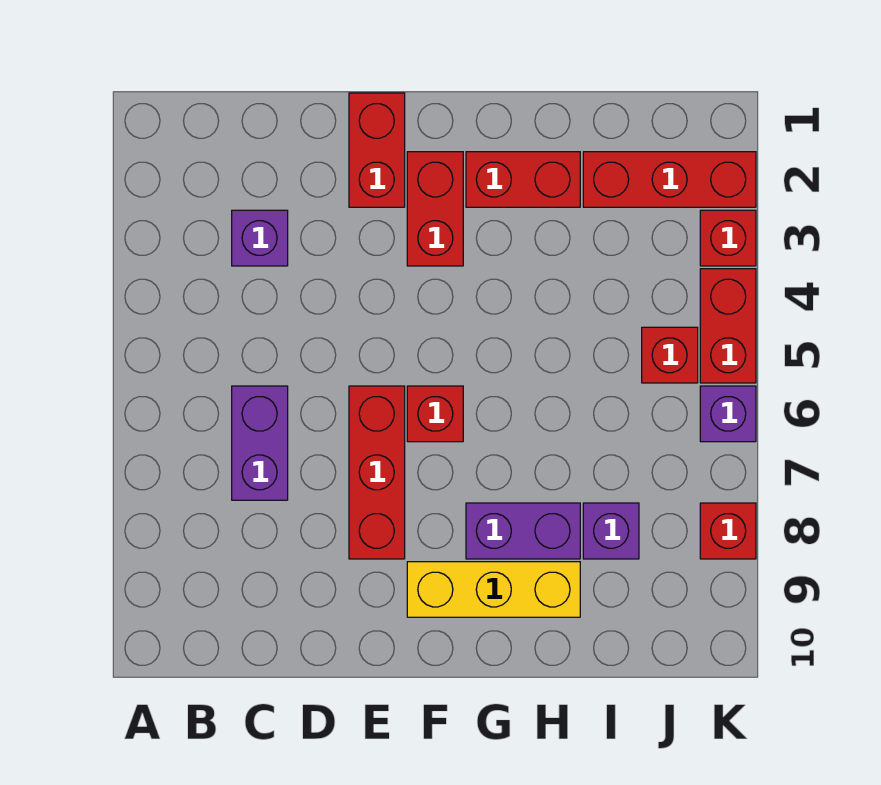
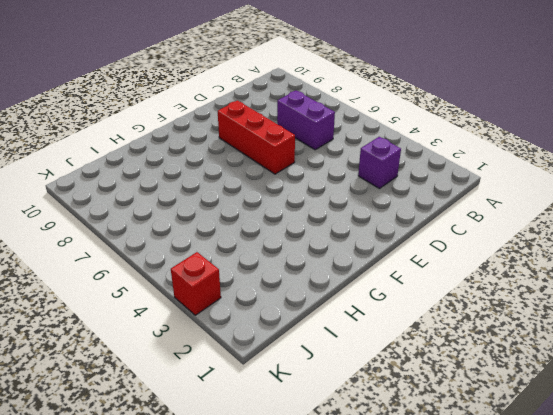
none -> red 1x2 brick [349,93,405,207]
none -> red 1x2 brick [407,152,463,266]
none -> red 1x1 brick [407,386,463,442]

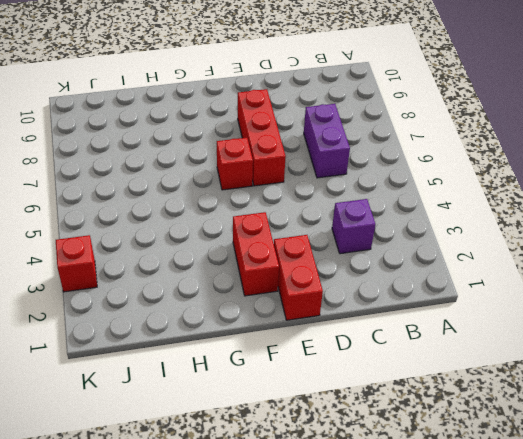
none -> yellow 1x3 brick [407,562,580,617]
none -> red 1x2 brick [466,152,580,207]
none -> purple 1x2 brick [466,503,580,559]

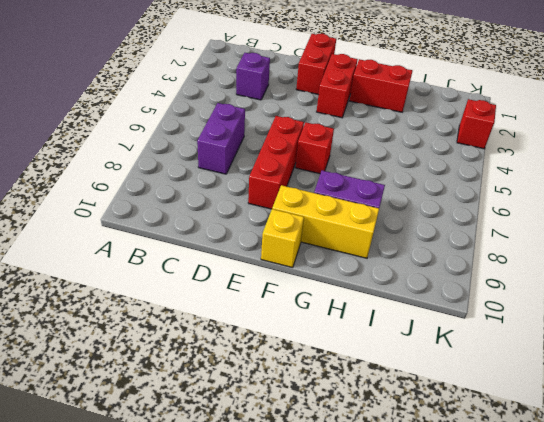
yellow 1x1 brick [261,209,304,268] -> none
none -> red 1x3 brick [583,152,756,207]
none -> purple 1x1 brick [583,503,639,559]
none -> red 1x1 brick [642,327,698,383]

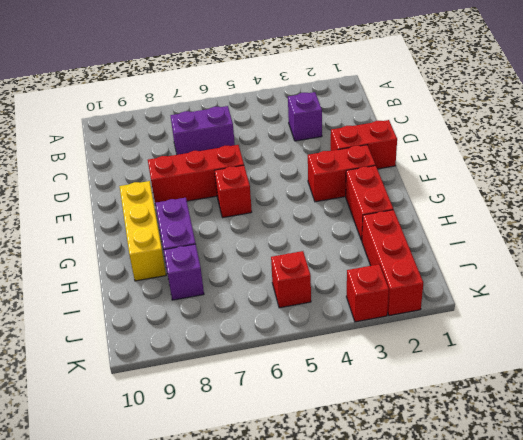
none -> red 1x2 brick [700,269,756,383]
none -> purple 1x1 brick [700,386,756,442]
none -> red 1x1 brick [700,503,756,559]

